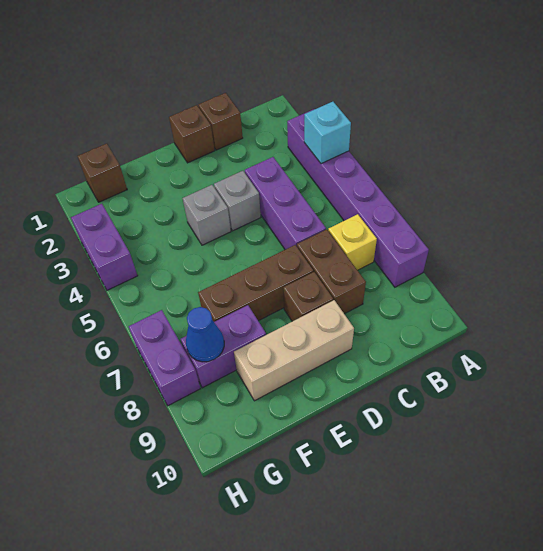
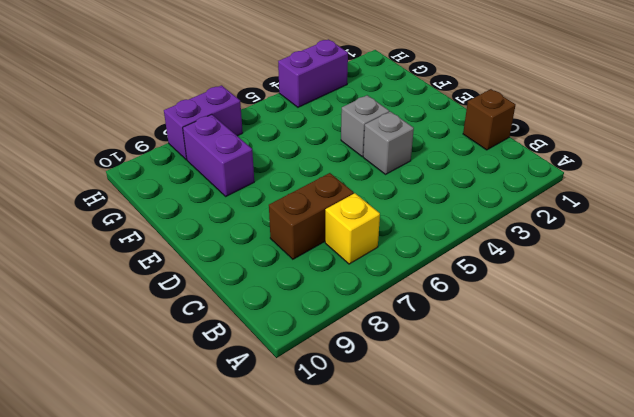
none -> purple 1x6 brick [287,109,429,287]
none -> purple 1x3 brick [245,157,326,250]
none -> brown 1x1 brick [169,105,215,163]

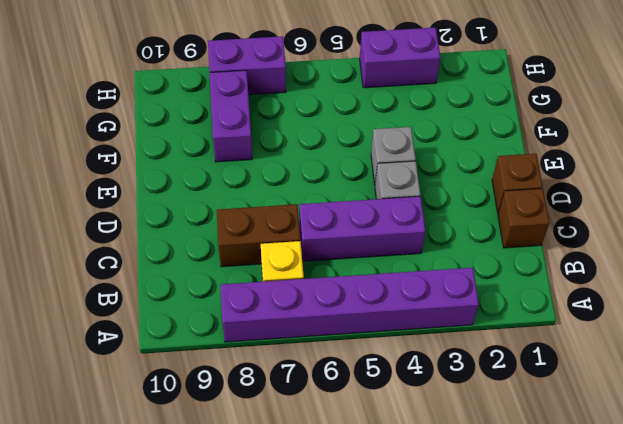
none -> brown 1x3 brick [198,245,314,322]
none -> brown 1x1 brick [283,272,333,321]
none -> tan 1x3 brick [234,300,354,401]

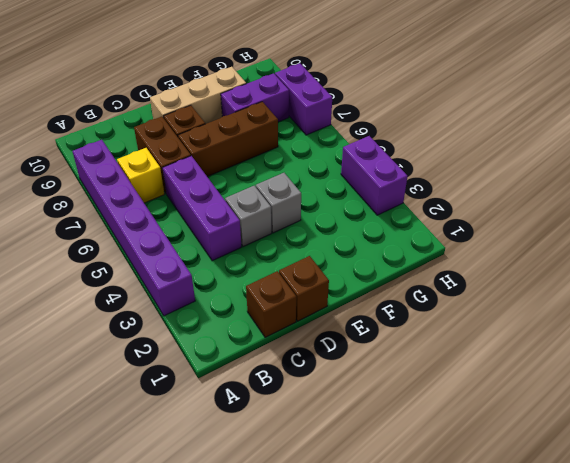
none -> brown 1x1 brick [77,144,127,202]
none -> cyan 1x1 brick [304,102,351,164]
none -> blue 1x1 cone [186,307,224,362]

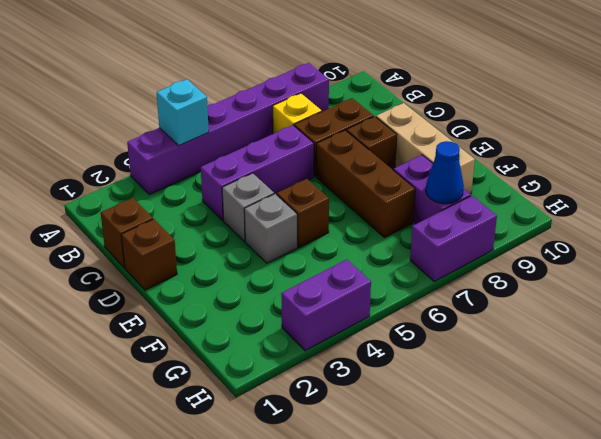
brown 1x1 brick [277,179,329,247] -> brown 1x1 brick moved to [77,144,127,202]

